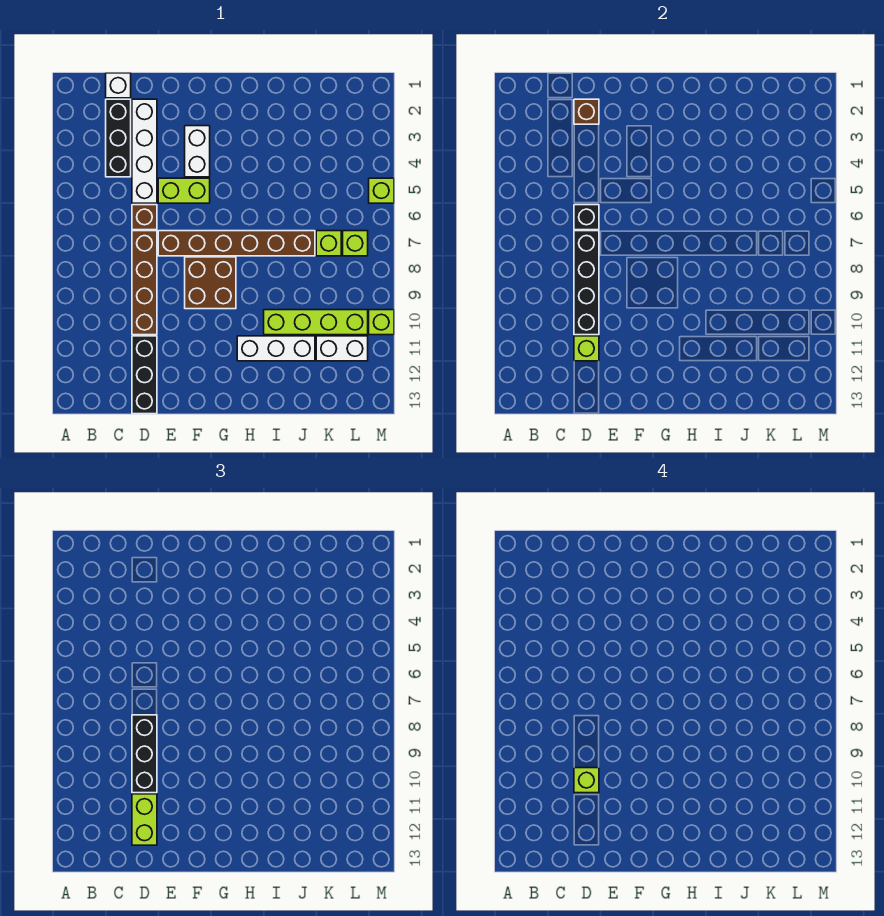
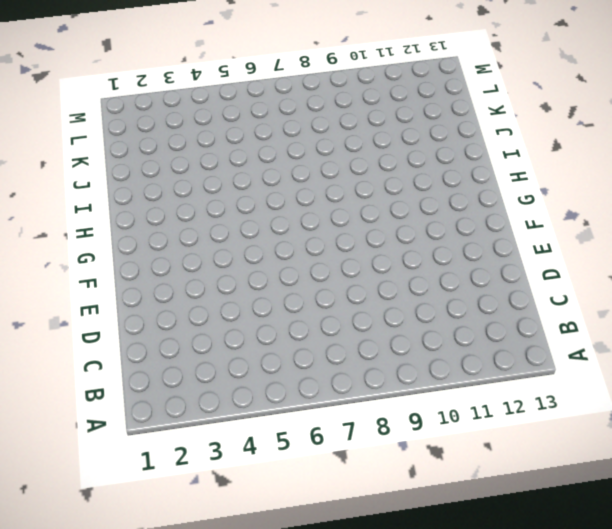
none -> white 1x1 brick [106,73,131,98]
none -> black 1x3 brick [106,99,131,177]
none -> white 1x4 brick [132,99,157,203]

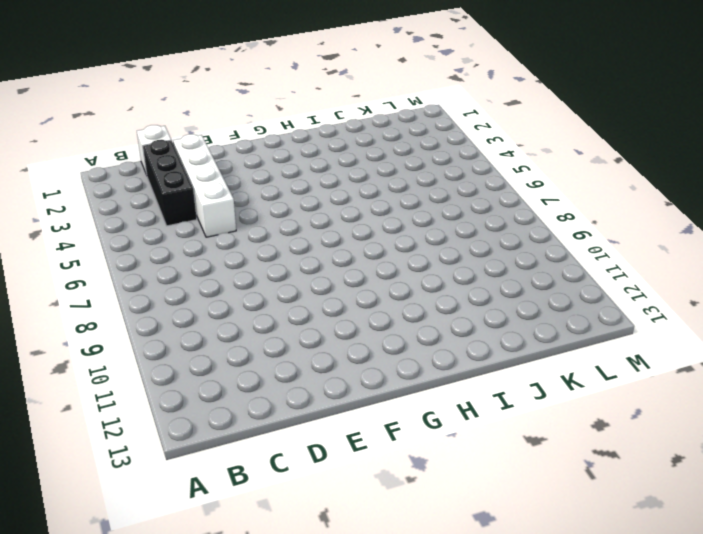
none -> brown 1x1 brick [132,205,157,230]
none -> brown 1x4 brick [132,231,157,335]
none -> black 1x3 brick [132,336,157,414]

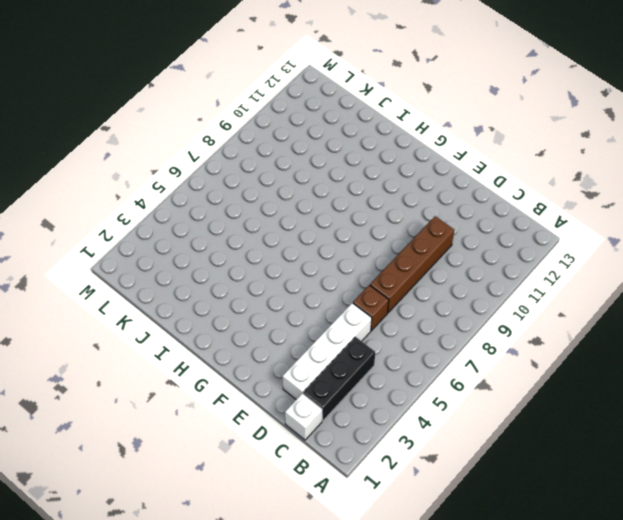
none -> black 1x3 brick [132,336,157,414]
none -> lime 1x2 brick [158,178,210,203]
none -> brown 1x6 brick [158,231,315,256]

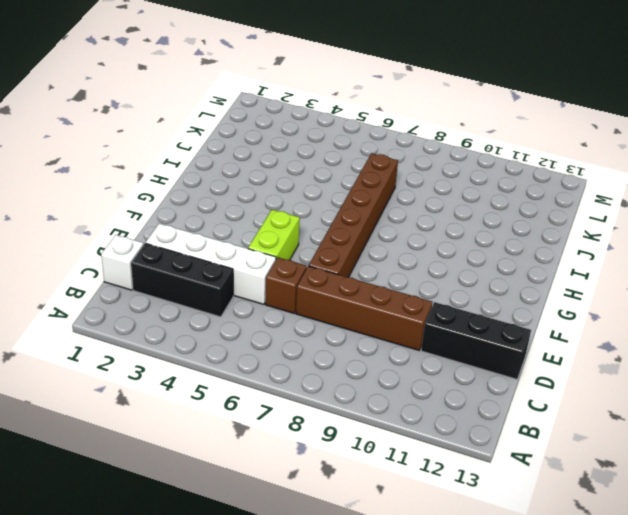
none -> white 1x2 brick [185,126,210,177]
none -> brown 2x2 brick [185,257,236,309]
none -> white 1x3 brick [237,336,315,361]

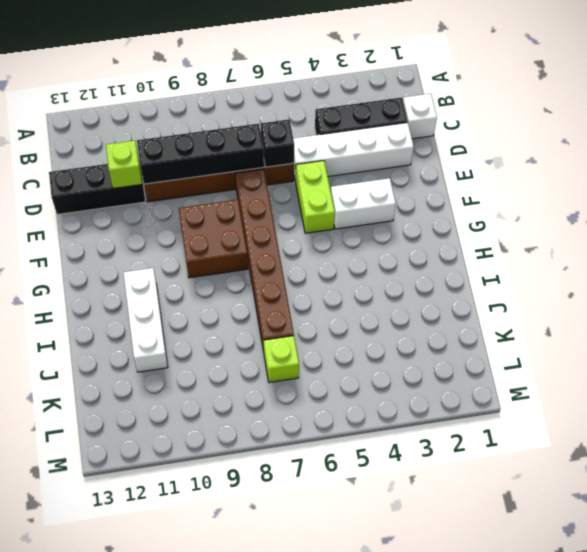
none -> lime 1x4 brick [264,310,368,335]
none -> white 1x2 brick [316,336,368,361]
none -> lime 1x1 brick [343,231,368,256]

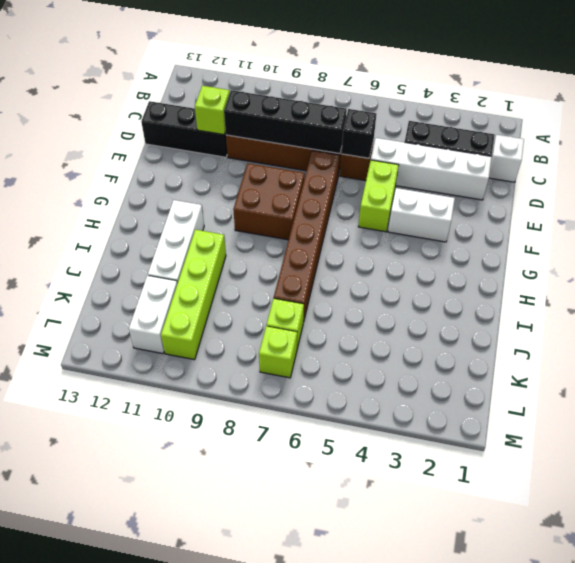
none -> lime 1x1 brick [369,178,394,203]
none -> lime 1x1 brick [369,310,394,335]
none -> brown 1x1 brick [574,99,599,124]

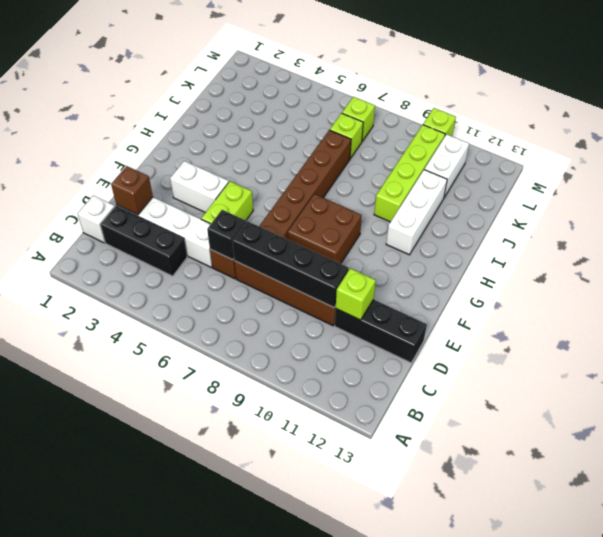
none -> lime 1x1 brick [369,178,394,203]
none -> black 1x3 brick [132,715,157,793]
none -> lime 1x2 brick [132,794,157,845]

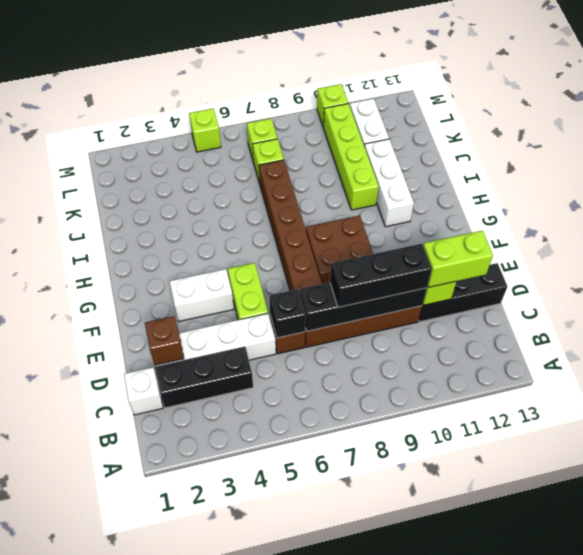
none -> lime 1x1 brick [574,768,599,793]

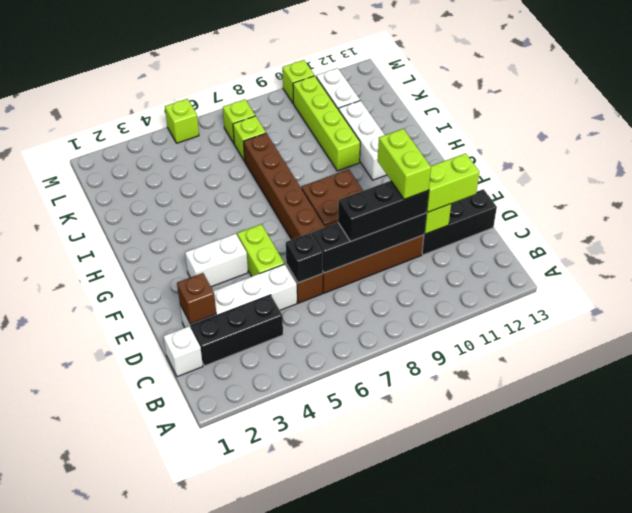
lime 1x2 brick [378,129,431,199] -> lime 1x1 brick [574,768,599,793]

